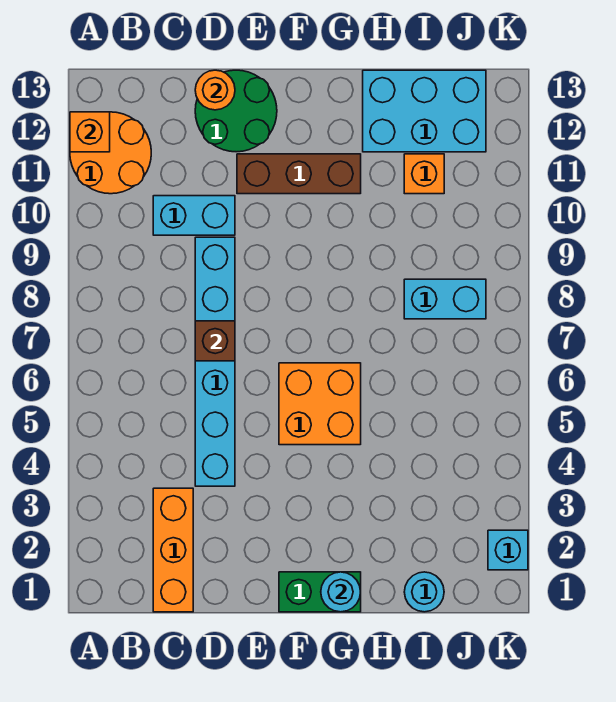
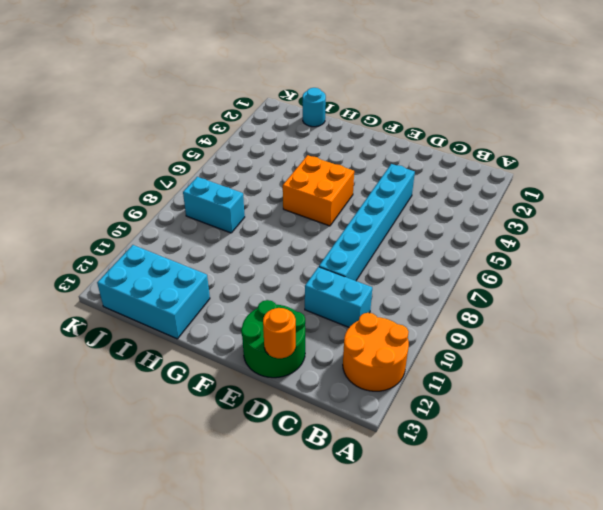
none -> orange 1x3 brick [153,488,193,612]
none -> brown 1x3 brick [237,154,361,194]
none -> green 1x2 brick [279,572,361,612]

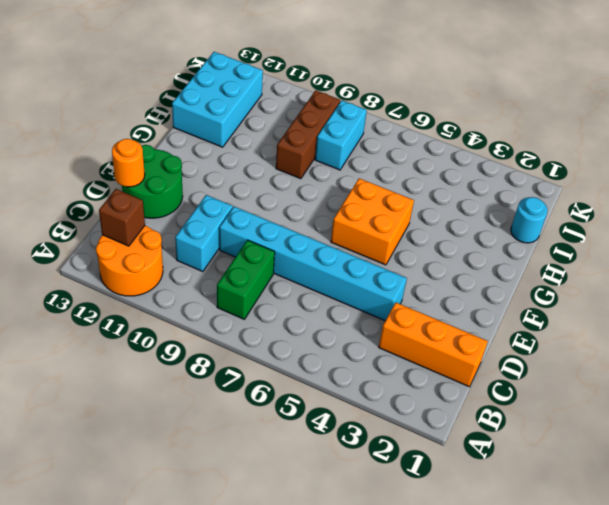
green 1x2 brick [217,240,275,319] -> green 1x2 brick moved to [279,572,361,612]
brown 1x1 brick [99,189,145,246] -> brown 1x1 brick moved to [195,321,235,361]
brown 1x3 brick [276,90,340,179] -> brown 1x3 brick moved to [237,154,361,194]
none -> orange 1x1 brick [404,154,444,194]
none -> cyan 1x1 brick [488,530,528,570]
none -> orange 1x1 brick [70,112,110,152]

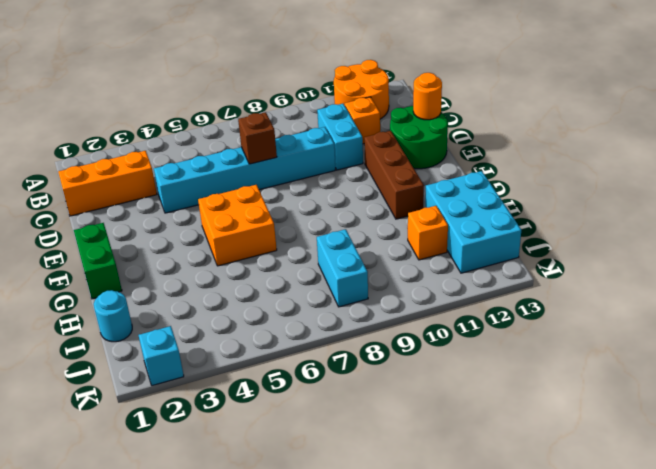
orange 1x1 brick [345,97,380,144] -> orange 1x1 brick moved to [70,112,110,152]
none -> cyan 1x1 round brick [321,572,361,612]

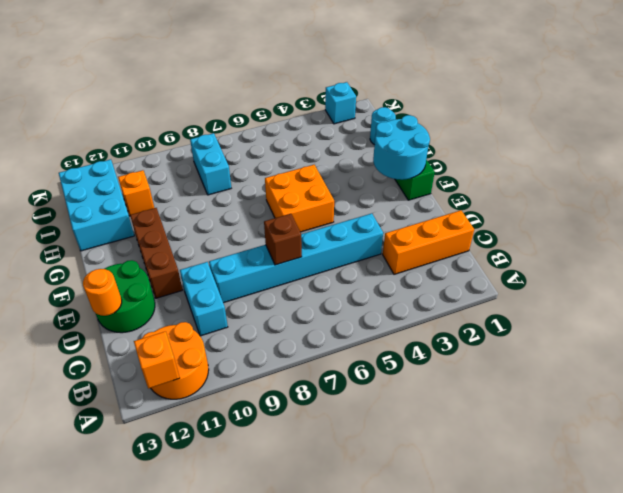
cyan 2x2 round brick [373,115,430,180] -> cyan 1x1 round brick [321,572,361,612]

